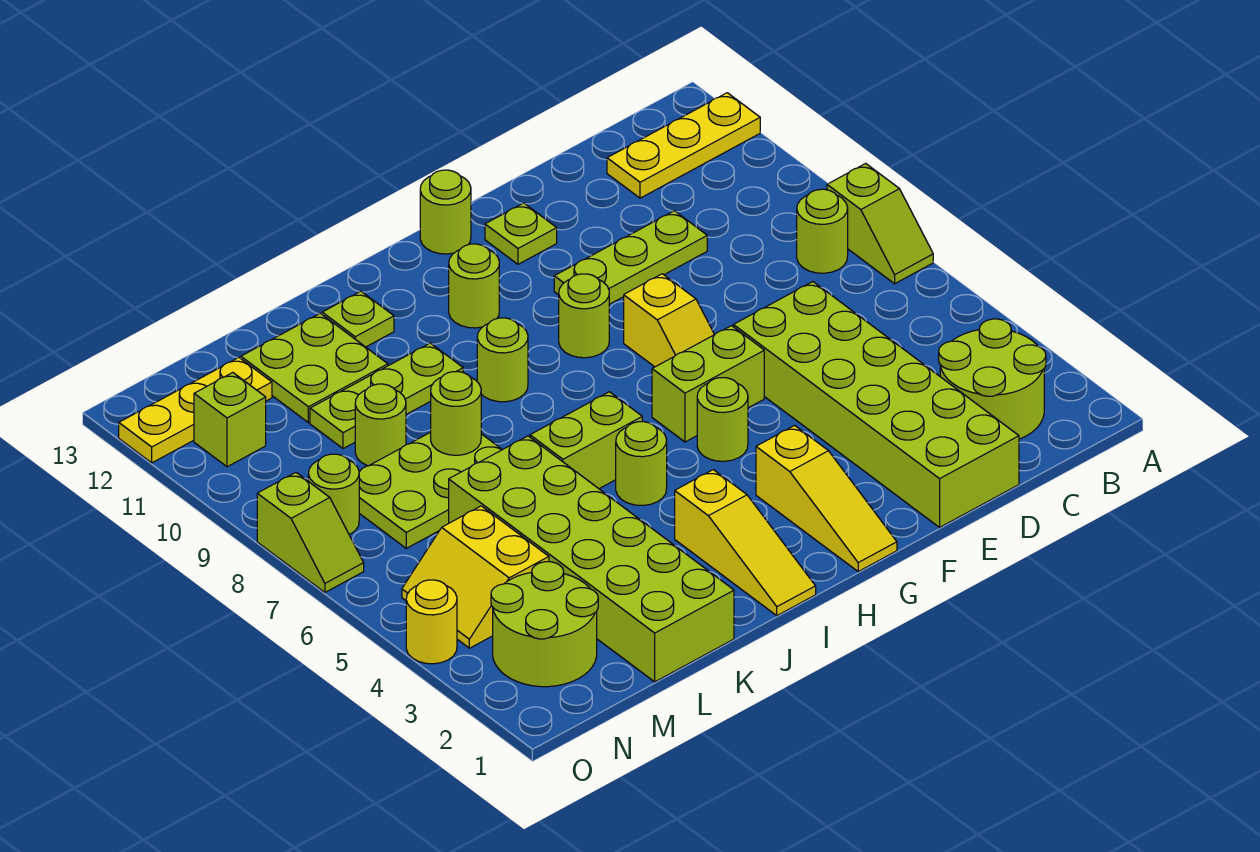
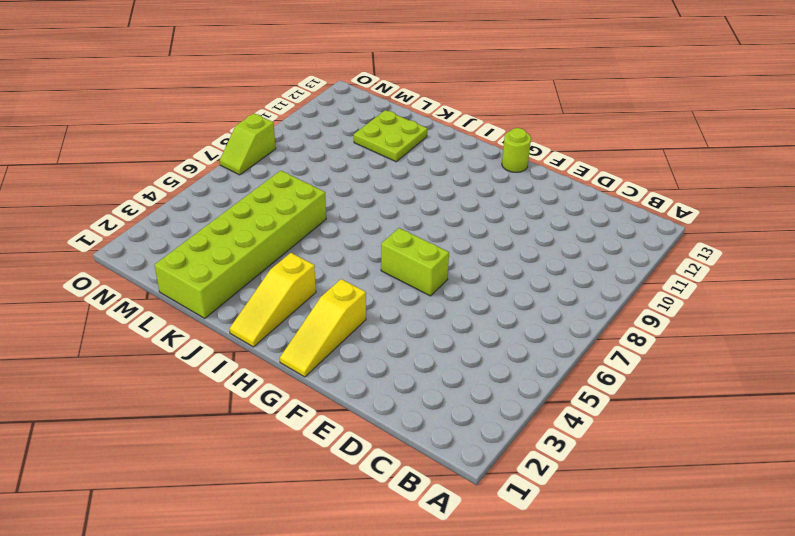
none -> lime 1x2 slope [827,164,933,284]
none -> yellow 1x3 plate [607,93,760,198]
none -> lime 2x2 round brick [939,319,1046,439]
none -> lime 1x1 round brick [797,189,848,273]

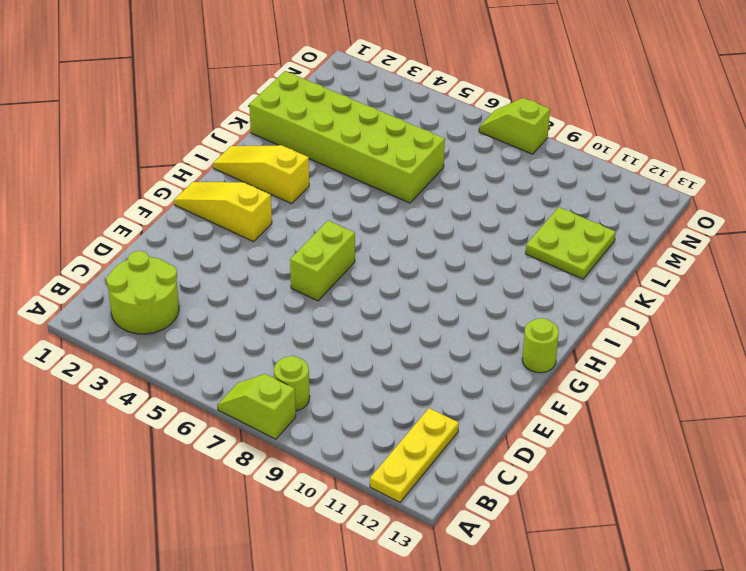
none -> lime 2x6 brick [733,282,1019,527]
none -> lime 1x3 plate [554,211,707,304]
none -> yellow 1x2 slope [624,274,714,367]
none -> lime 1x1 plate [485,203,557,264]

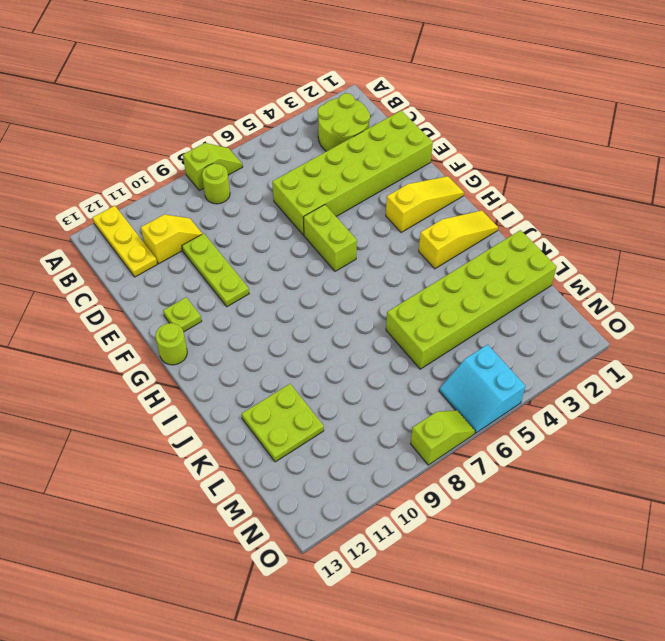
yellow 1x2 slope [141,215,202,264] -> yellow 1x2 slope moved to [624,274,714,367]
cyan 2x2 slope [439,345,525,433] -> yellow 2x2 slope [402,506,549,648]
none -> lime 1x1 round brick [697,378,748,461]
none -> lime 1x1 round brick [559,274,609,358]
none -> lime 1x1 round brick [449,244,499,328]
none -> lime 1x1 round brick [616,422,667,506]

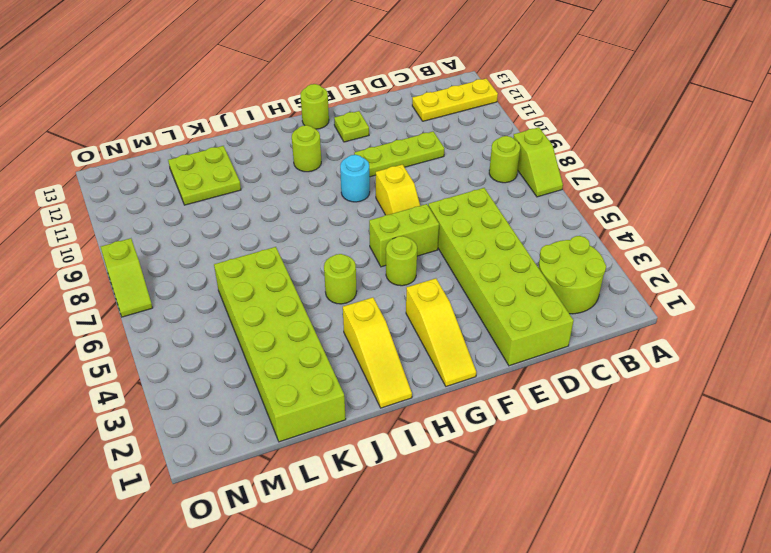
cyan 1x1 round brick [340,155,370,202] -> lime 1x1 round brick [559,274,609,358]
none -> lime 1x2 brick [530,392,642,489]
none -> lime 1x1 round brick [477,318,528,402]
none -> lime 1x3 plate [310,343,463,449]
none -> lime 1x1 plate [322,291,394,347]

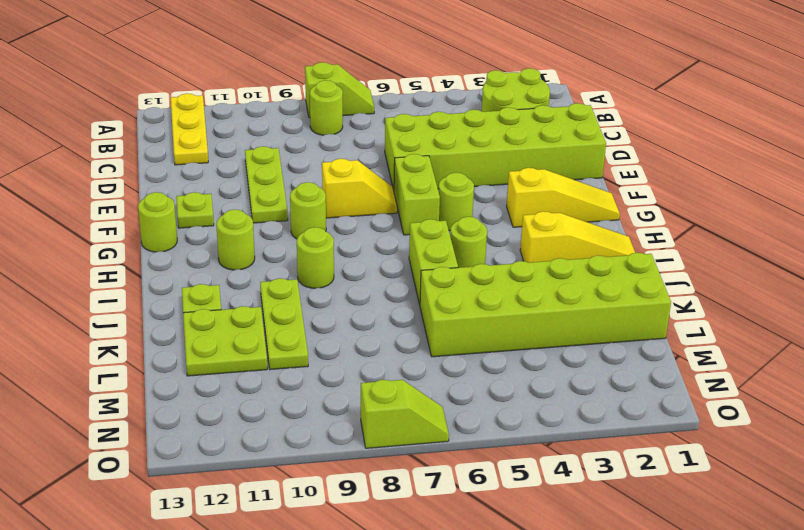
none -> lime 2x3 plate [359,432,502,548]
none -> lime 1x1 round brick [355,384,406,466]
none -> lime 2x2 round brick [491,562,598,687]
none -> yellow 2x2 slope [402,506,549,648]

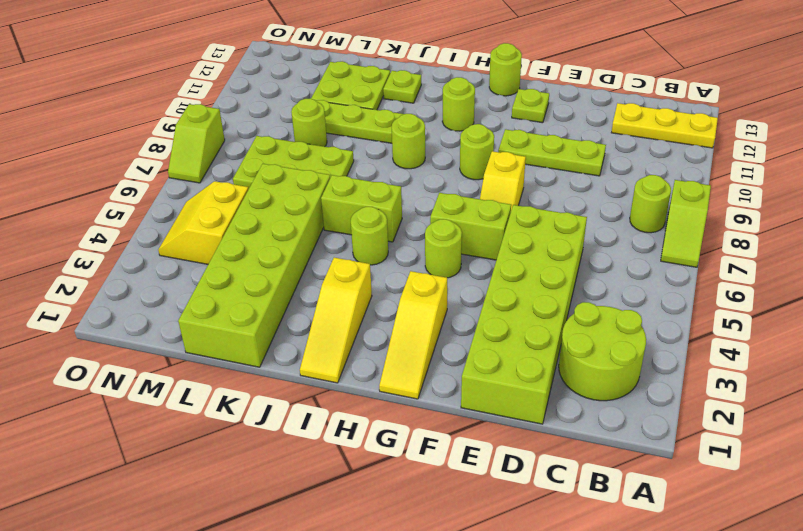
none -> lime 2x2 round brick [491,562,598,687]
none -> yellow 1x3 plate [119,358,272,463]
none -> lime 1x1 round brick [308,454,359,535]
none -> lime 1x1 brick [194,373,266,467]

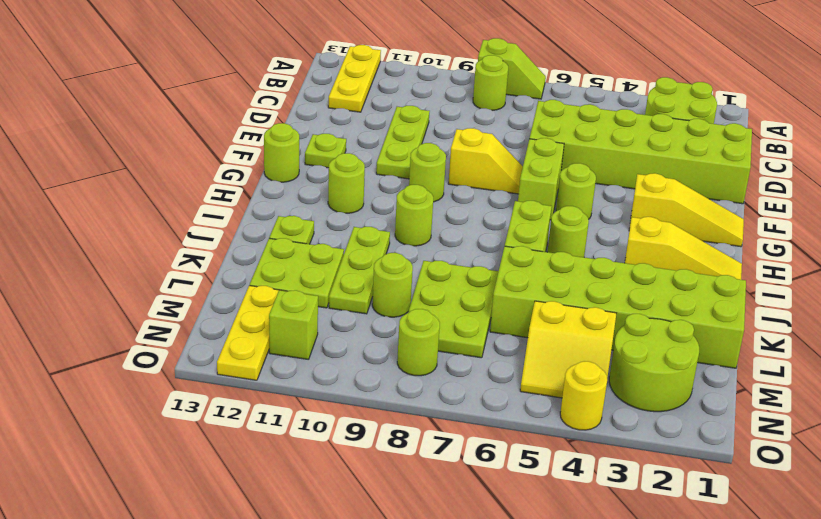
none -> lime 1x2 slope [257,472,364,592]
none -> lime 1x1 round brick [431,372,481,455]

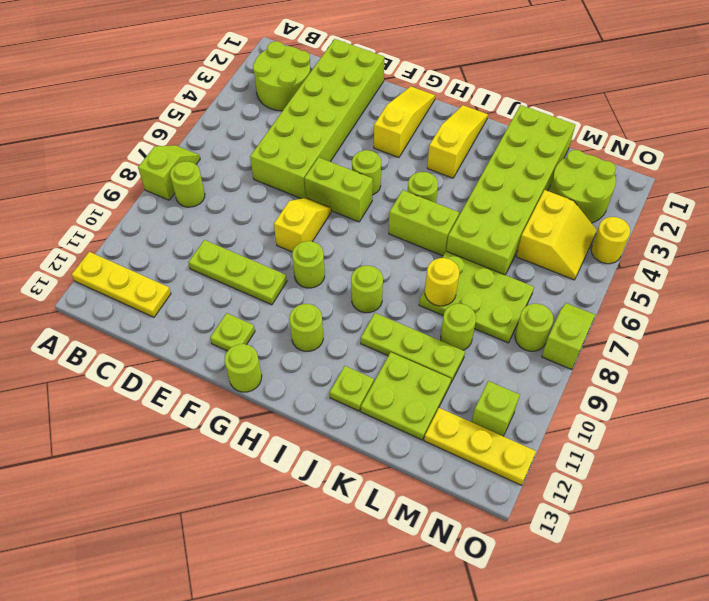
yellow 1x1 round brick [425,258,459,306] -> lime 1x1 round brick [431,372,481,455]

